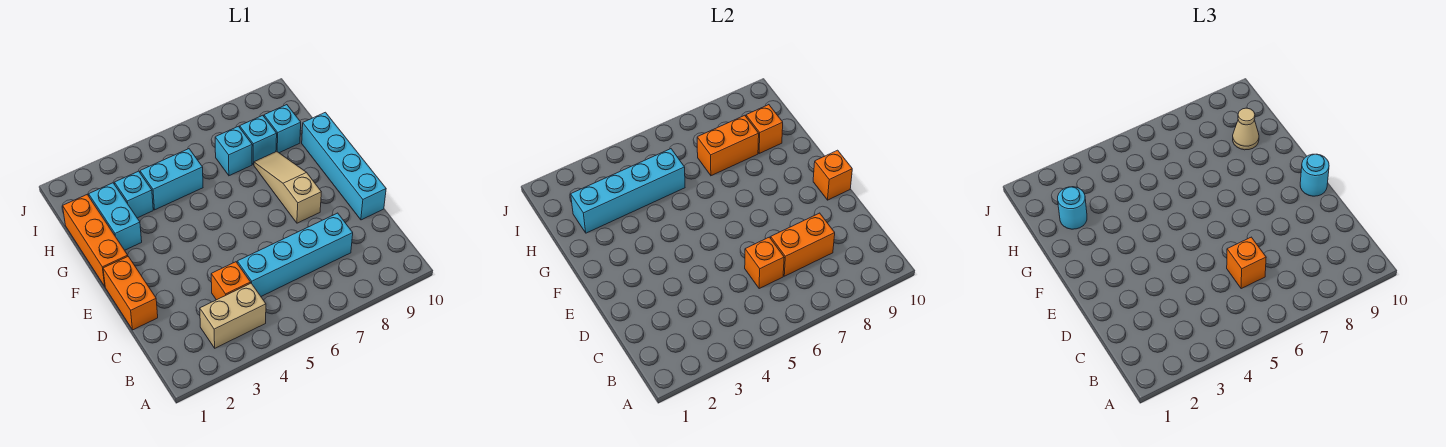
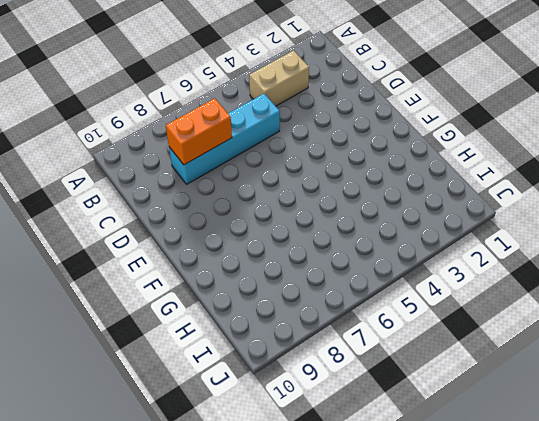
none -> orange 1x1 brick [211,262,251,300]
none -> orange 1x2 brick [103,257,158,330]
none -> cyan 1x4 brick [302,112,386,220]

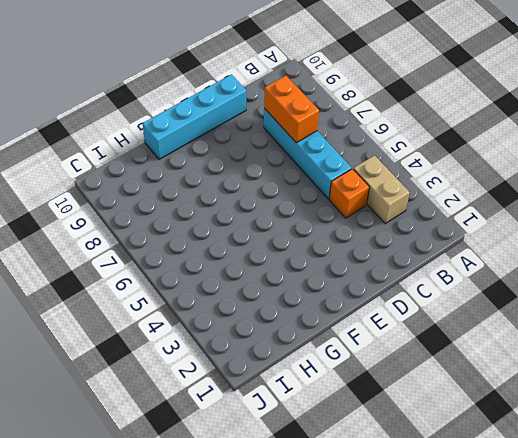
none -> orange 1x2 brick [103,257,158,330]
none -> tan 1x3 slope [254,151,321,223]
none -> orange 1x3 brick [63,194,128,286]

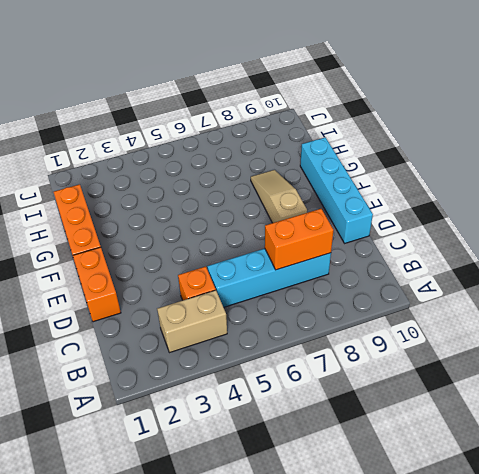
none -> cyan 1x2 brick [89,183,142,250]
none -> cyan 1x1 brick [115,171,153,218]
none -> cyan 1x2 brick [140,149,203,210]

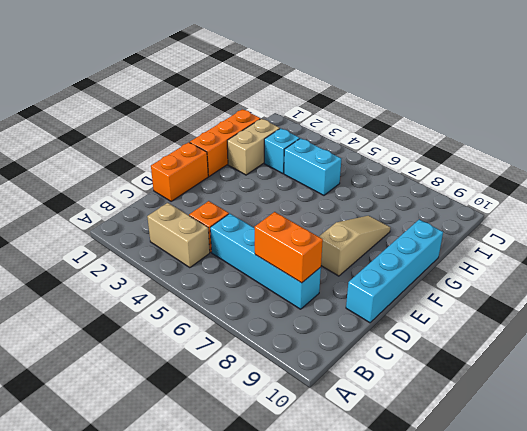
tan 1x2 brick [227,119,280,175] -> cyan 1x2 brick [89,183,142,250]
none -> cyan 1x1 brick [215,126,252,176]
none -> cyan 1x1 brick [240,115,277,165]
none -> cyan 1x1 brick [264,105,301,153]

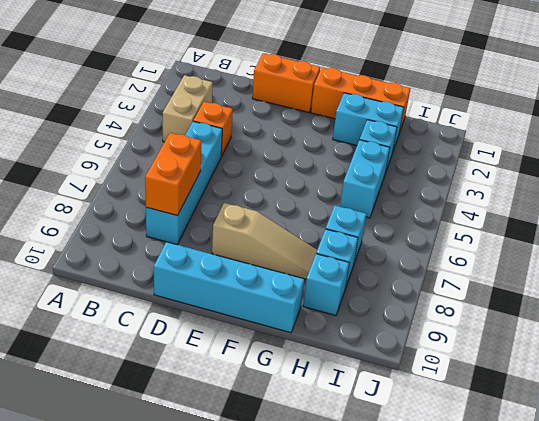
none -> orange 1x1 brick [745,237,784,289]
none -> orange 1x1 brick [813,150,852,200]
none -> cyan 1x4 brick [571,149,685,233]

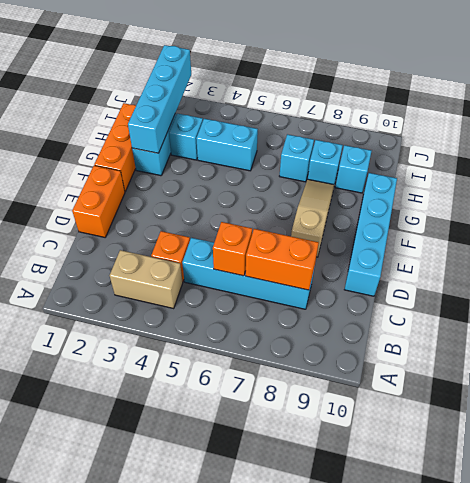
cyan 1x4 brick [128,45,191,153] -> cyan 1x4 brick turned to [571,149,685,233]
none -> orange 1x1 brick [813,150,852,200]
none -> orange 1x2 brick [697,115,759,176]
none -> orange 1x1 brick [746,105,783,153]

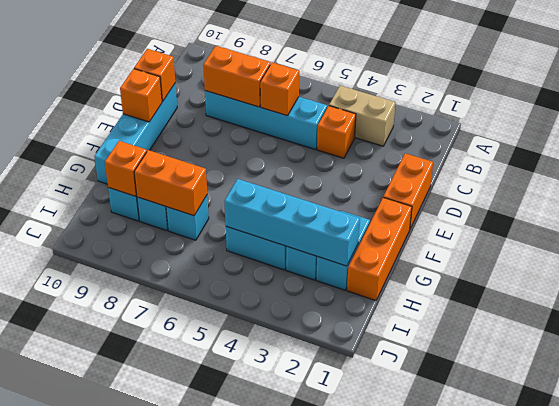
orange 1x1 brick [134,49,175,101] -> orange 1x1 brick moved to [1227,237,1266,289]
none -> tan 1x3 slope [254,151,321,223]
none -> cyan 1x1 round brick [1300,154,1329,196]
none -> cyan 1x1 round brick [1058,187,1087,229]

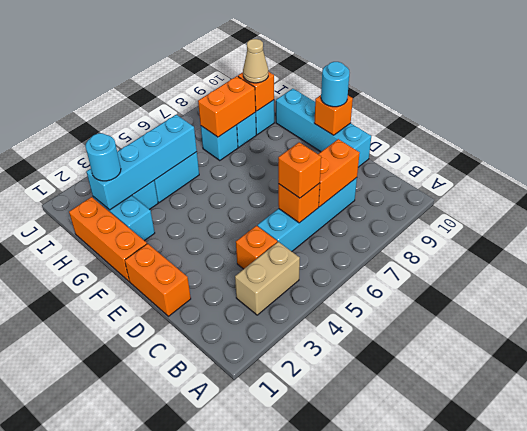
none -> tan 1x3 slope [254,151,321,223]

